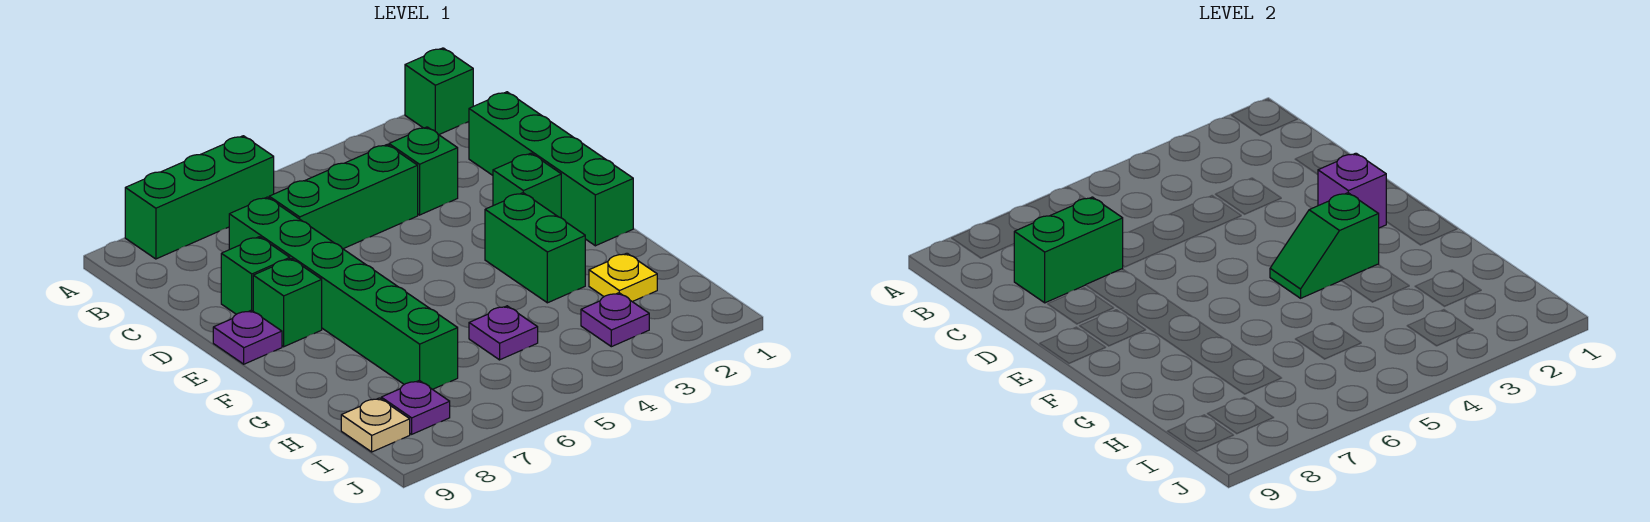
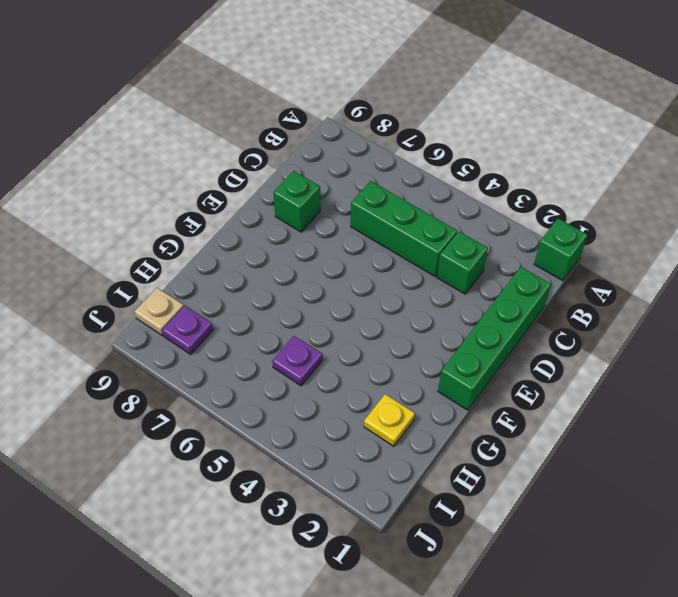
none -> green 1x3 brick [125,136,274,259]
none -> green 1x6 brick [229,197,458,389]
none -> green 1x1 brick [493,153,561,218]

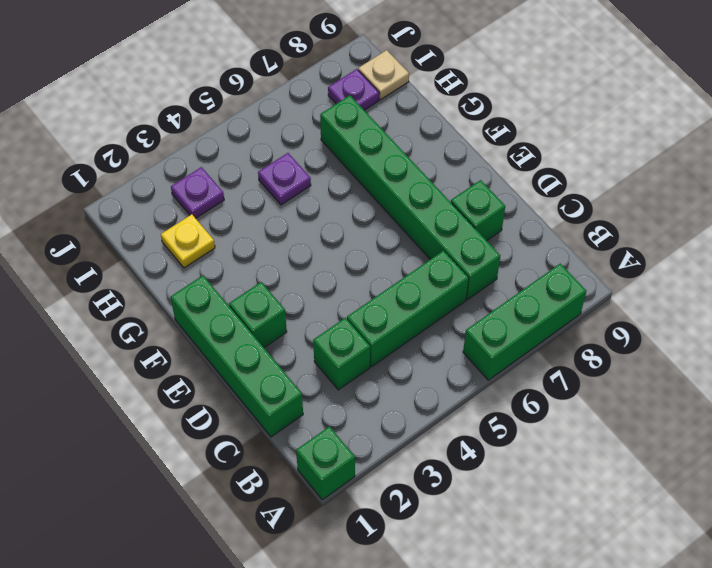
none -> green 1x1 brick [253,259,322,347]
none -> purple 1x1 plate [213,310,282,364]
none -> green 1x2 brick [485,193,585,303]

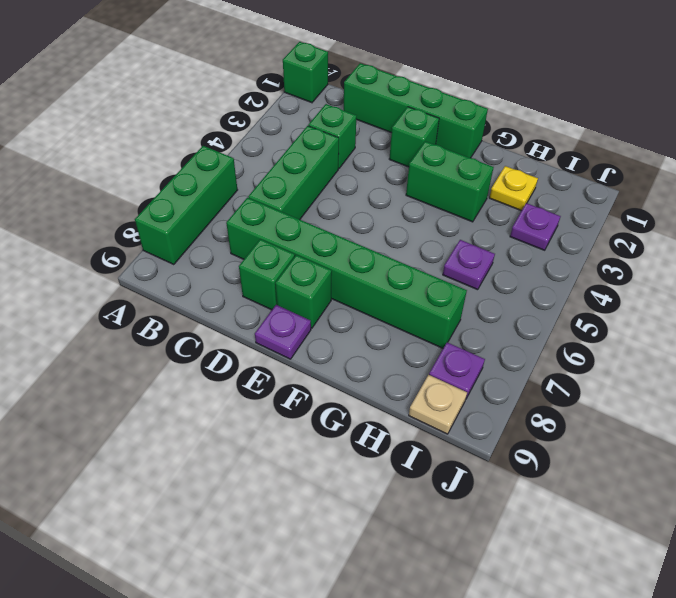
none -> green 1x2 brick [1014,197,1123,303]
none -> purple 1x1 brick [1318,153,1386,228]
none -> green 1x2 slope [1270,193,1379,298]

